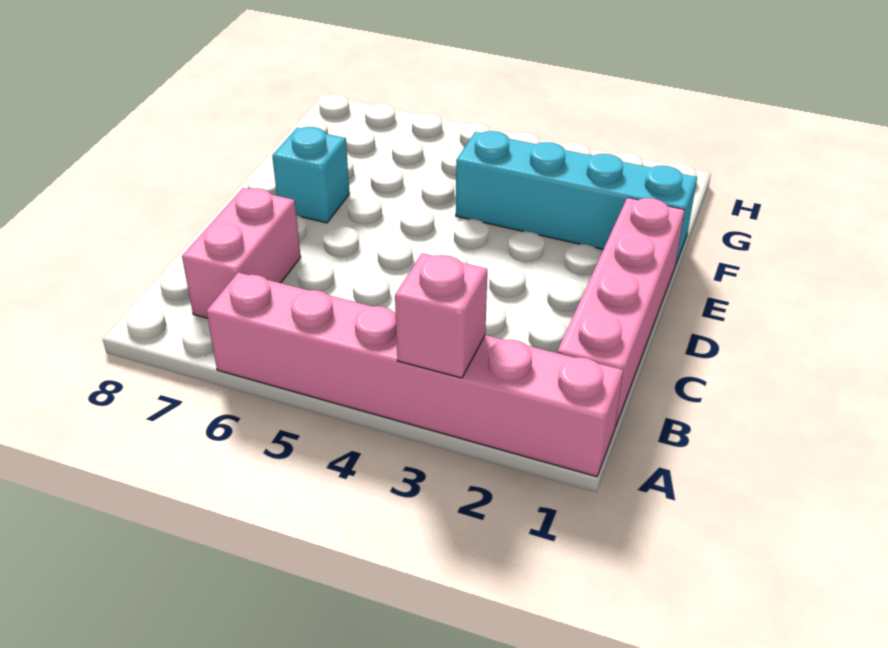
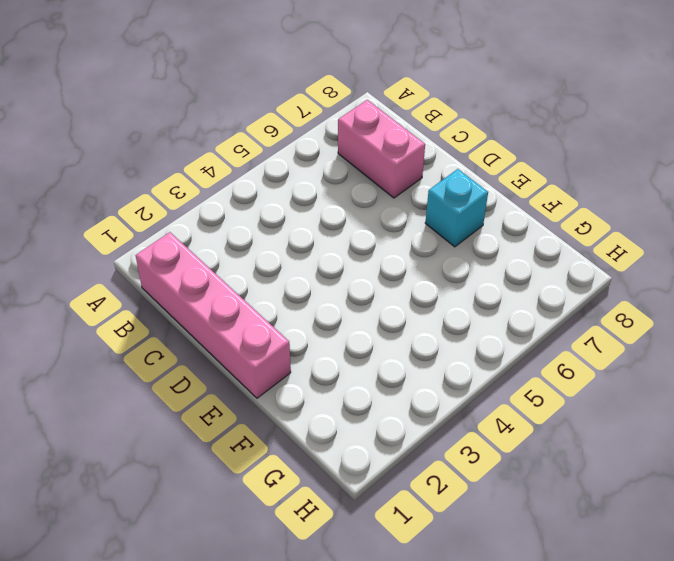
none -> pink 1x6 brick [207,273,623,477]
none -> cyan 1x4 brick [456,131,697,263]

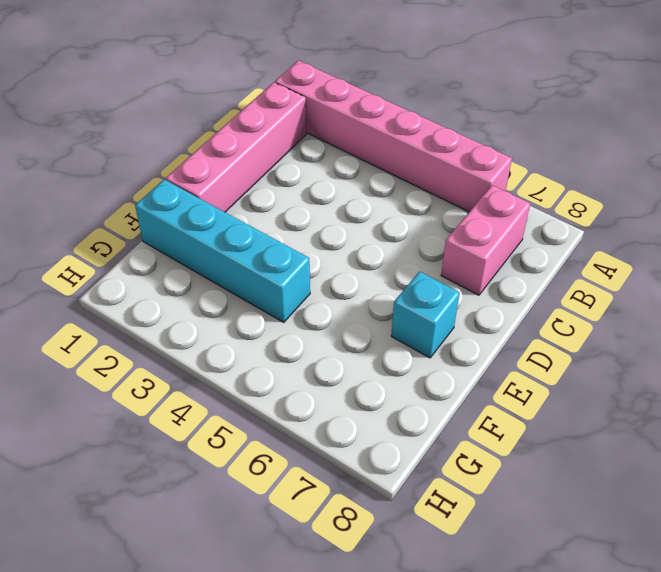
none -> pink 1x1 brick [395,253,487,378]

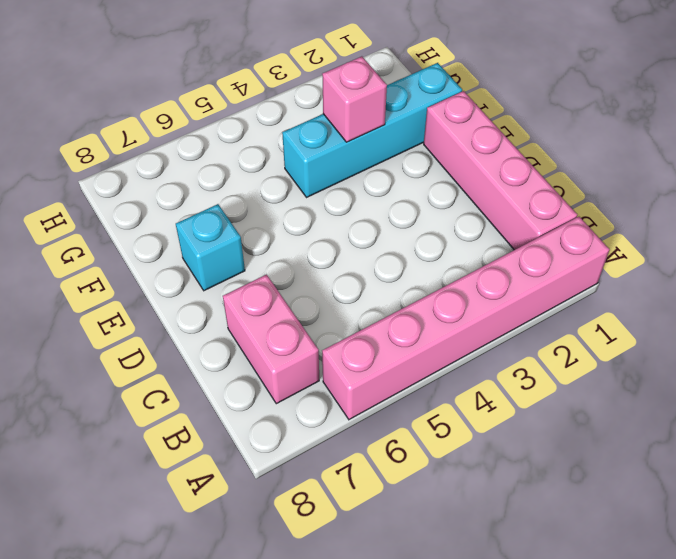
pink 1x1 brick [322,56,387,142] -> pink 1x1 brick moved to [395,253,487,378]

